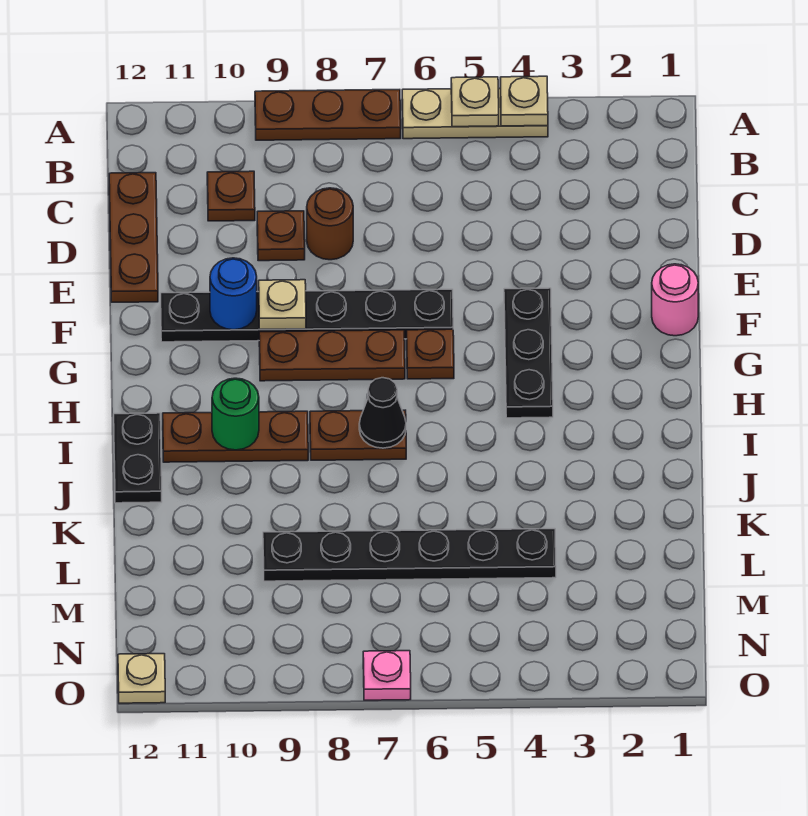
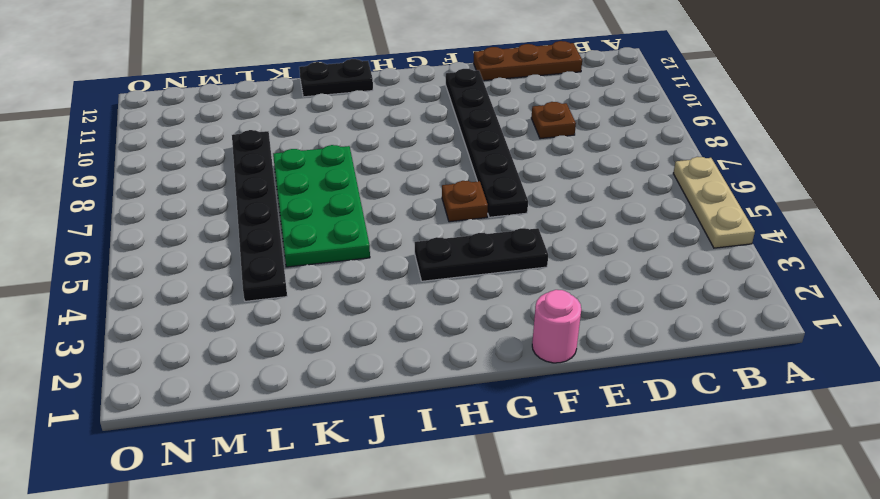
green 2x4 plate [273,145,370,267] -> none
none -> brown 1x3 plate [255,90,401,140]
none -> brown 1x1 plate [207,171,255,221]
none -> brown 1x1 round brick [307,188,353,260]

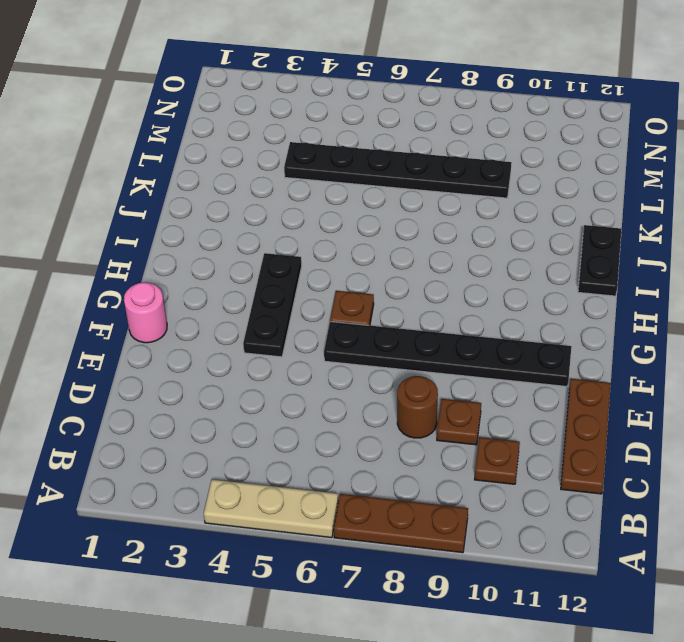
none -> brown 1x3 plate [259,330,405,381]
none -> brown 1x2 plate [310,410,406,460]
none -> brown 1x3 plate [163,411,308,462]

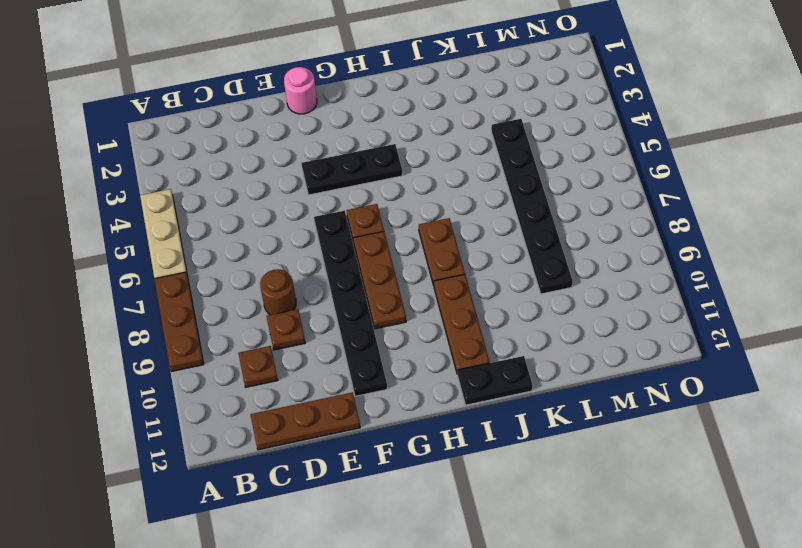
none -> pink 1x1 plate [363,651,411,700]
none -> tan 1x1 plate [118,654,165,703]
none -> tan 1x1 plate [500,76,548,126]

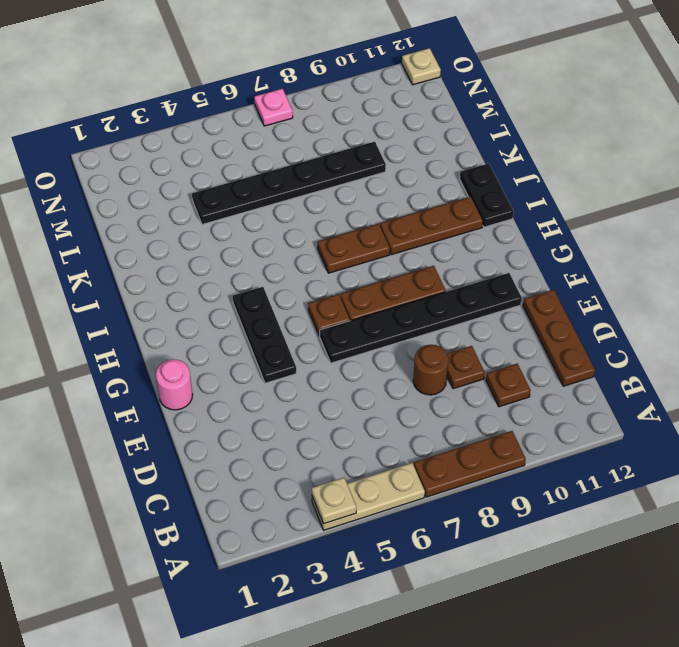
none -> tan 1x1 plate [451,77,499,127]
none -> tan 1x1 plate [259,280,306,329]
none -> blue 1x1 round brick [210,258,257,330]

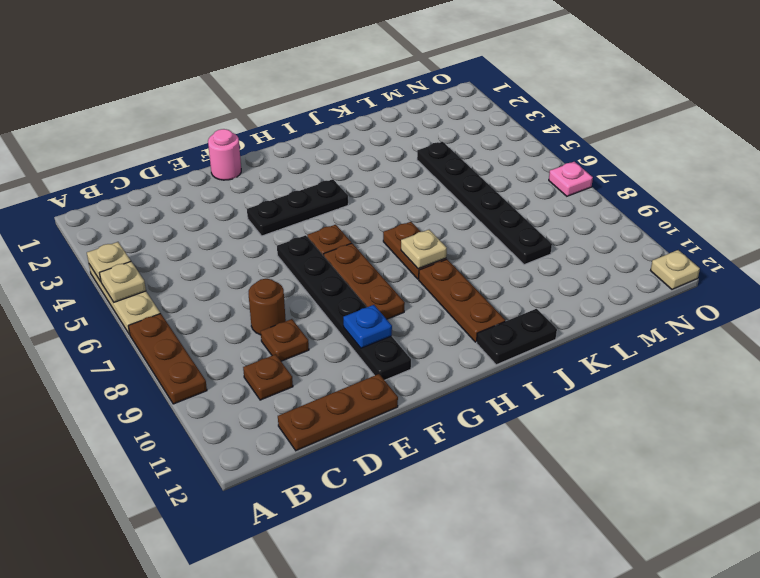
blue 1x1 plate [343,305,392,348] -> blue 1x1 round brick [210,258,257,330]
tan 1x1 plate [401,230,447,269] -> tan 1x1 plate moved to [259,280,306,329]
none -> black 1x1 cone [359,378,406,448]
none -> green 1x1 round brick [212,378,259,450]

